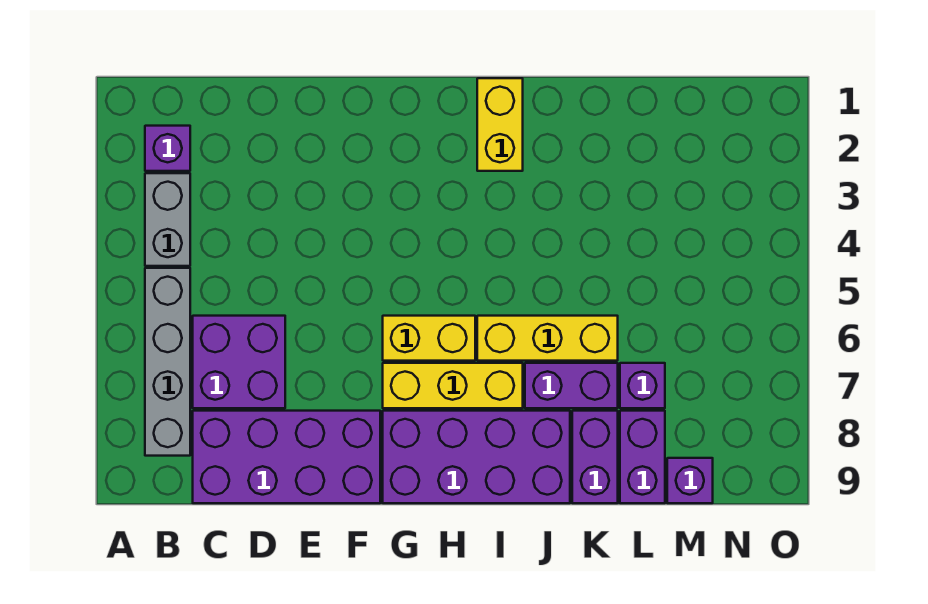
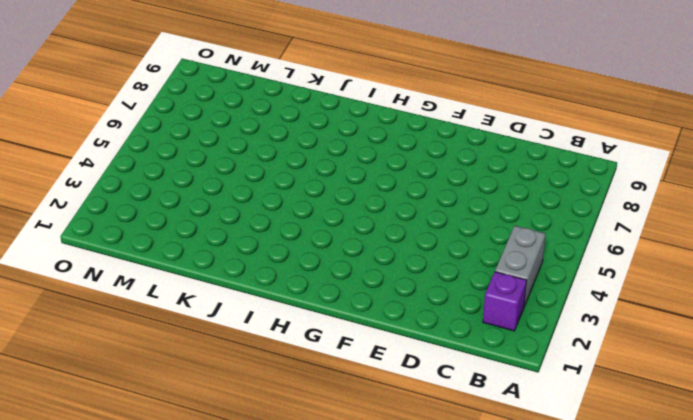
none -> grey 1x4 brick [145,268,190,456]
none -> purple 2x2 brick [193,316,285,408]
none -> purple 2x4 brick [193,411,380,503]

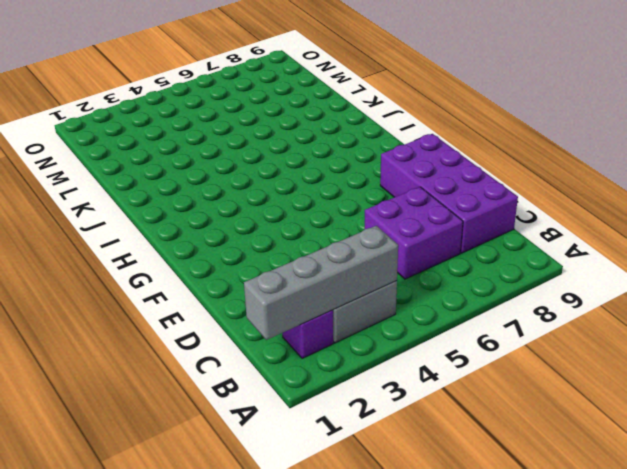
grey 1x4 brick [244,226,398,340] -> grey 1x4 brick moved to [145,268,190,456]
none -> yellow 1x2 brick [383,316,475,361]
none -> yellow 1x3 brick [383,363,523,408]
none -> purple 2x4 brick [383,411,570,503]

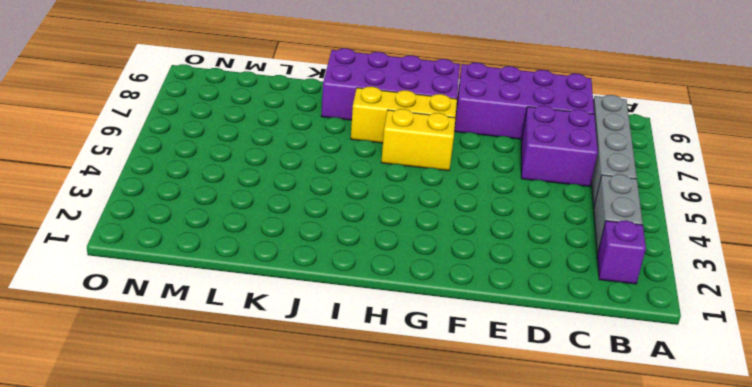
none -> yellow 1x2 brick [477,78,523,171]
none -> yellow 1x3 brick [477,316,618,361]
none -> purple 1x2 brick [525,363,618,408]

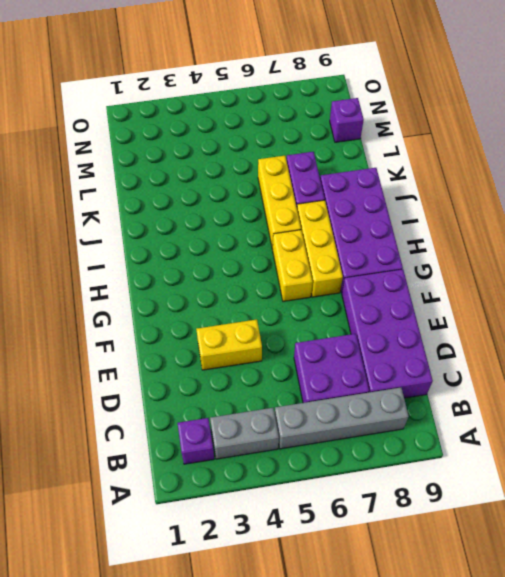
yellow 1x2 brick [196,319,262,370] -> yellow 1x2 brick moved to [477,78,523,171]
none -> purple 1x2 brick [572,411,618,503]
none -> purple 1x1 brick [620,363,665,408]
none -> purple 1x2 brick [620,411,665,503]

